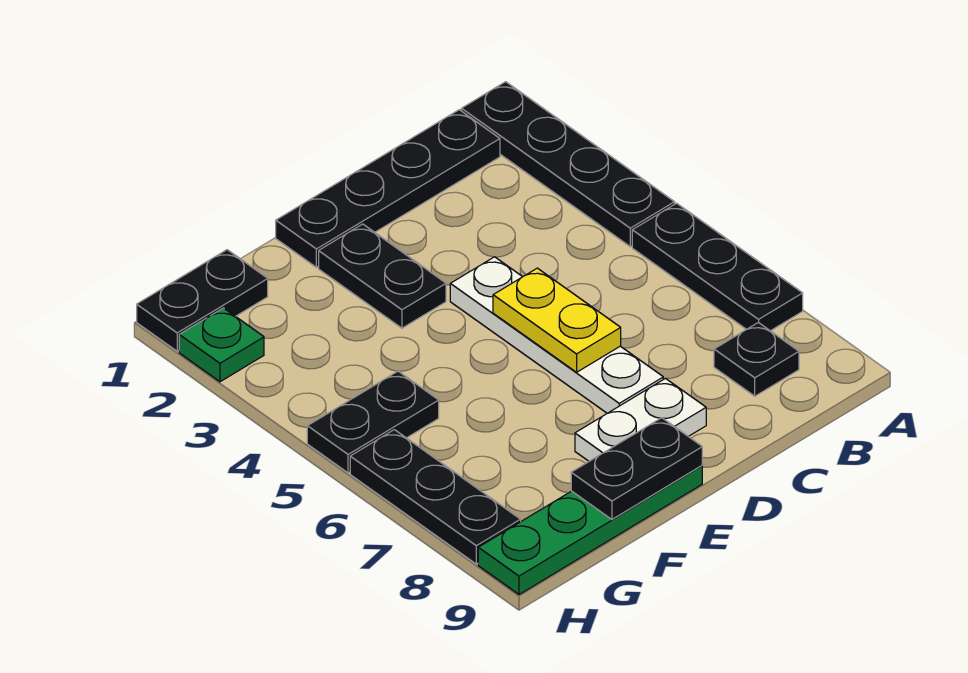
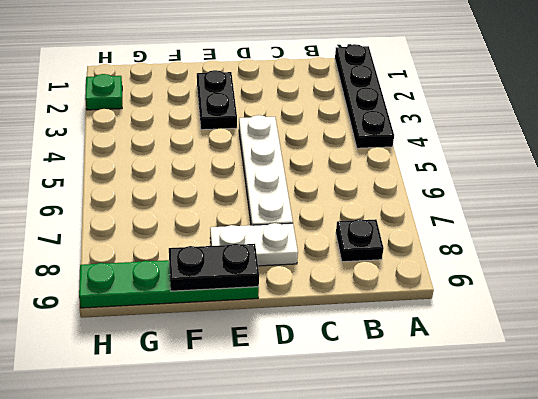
none -> black 1x3 plate [632,203,803,331]
none -> black 1x4 plate [276,110,500,267]
none -> black 1x2 plate [137,250,268,351]

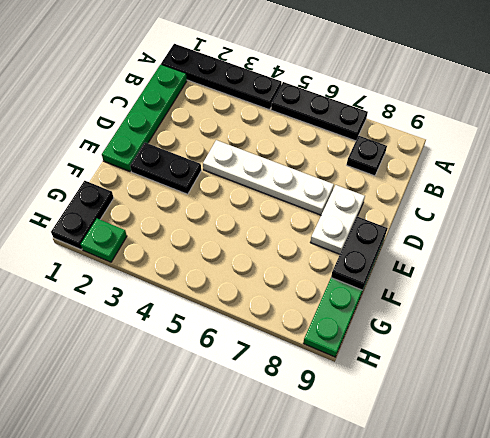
green 1x4 plate [102,65,187,171] -> black 1x4 plate [276,110,500,267]
none -> black 1x2 plate [307,371,439,473]
none -> black 1x3 plate [350,430,521,564]
none -> yellow 1x2 plate [493,268,621,372]

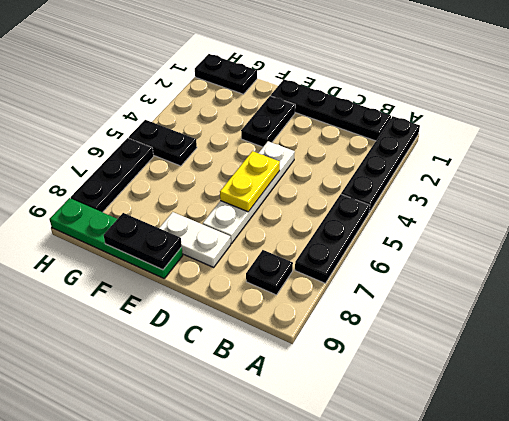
none -> green 1x1 plate [179,308,264,382]

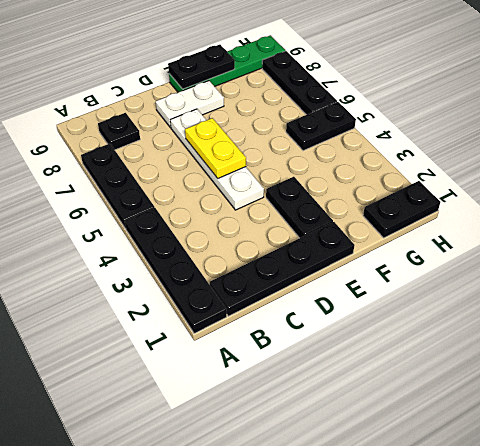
none -> green 1x1 plate [179,308,264,382]

